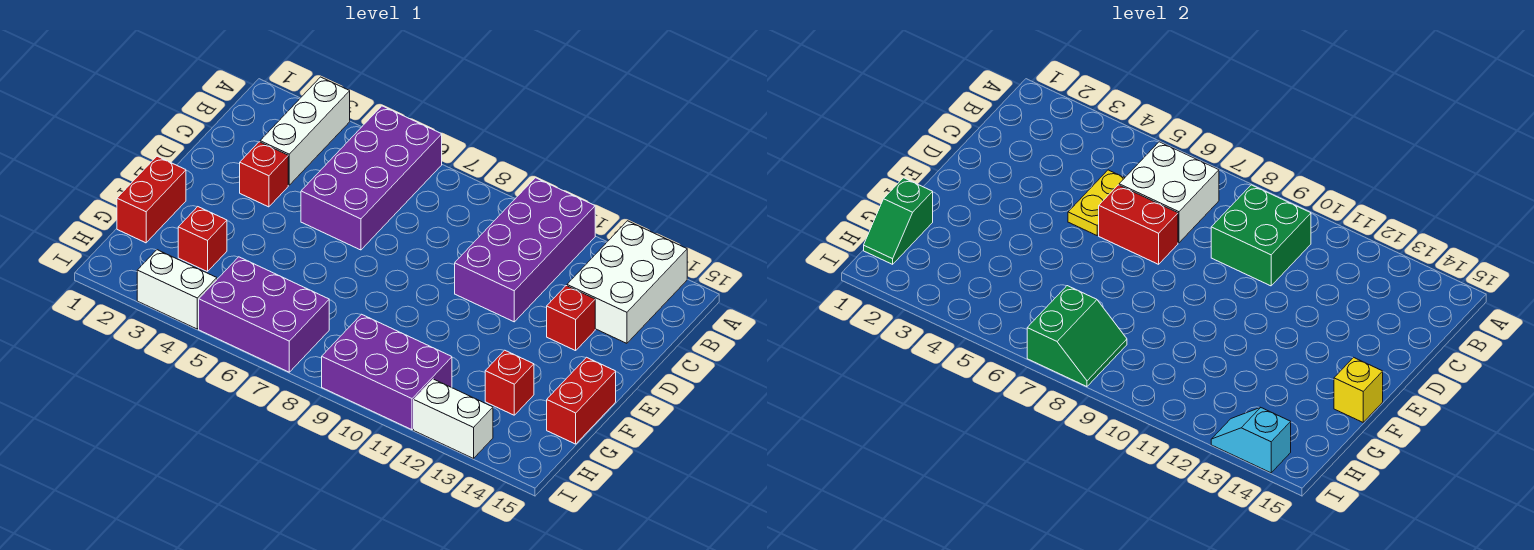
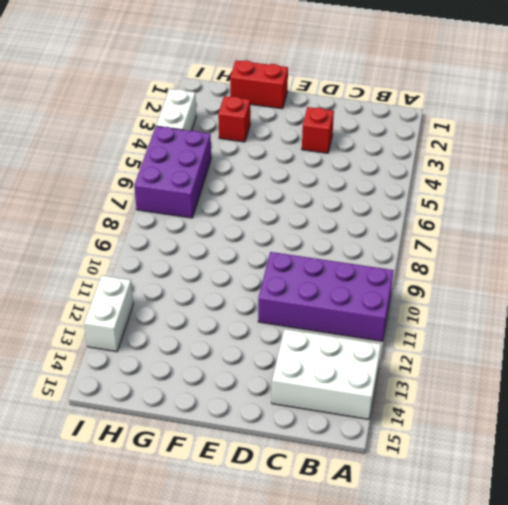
none -> white 1x3 brick [260,77,350,185]
none -> purple 2x4 brick [301,106,442,250]
none -> red 1x1 brick [547,286,595,351]

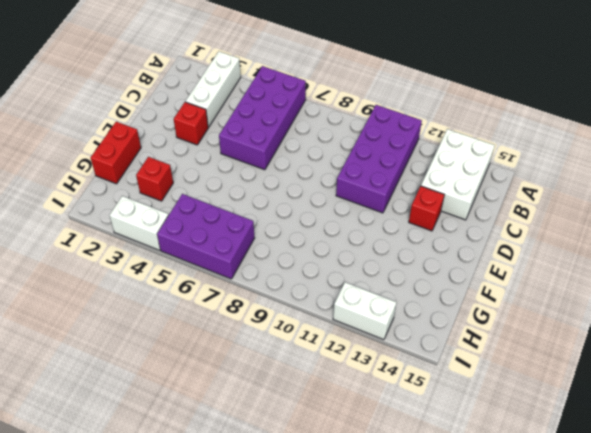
none -> red 1x2 brick [547,357,616,444]
none -> red 1x1 brick [485,350,534,415]
none -> purple 2x3 brick [322,314,452,430]

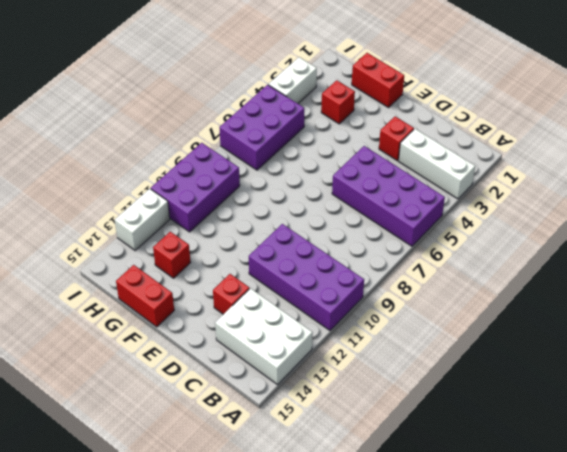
none -> white 2x2 brick [1119,142,1219,243]
none -> green 2x2 brick [1211,185,1311,286]
none -> yellow 1x2 plate [1068,170,1124,235]

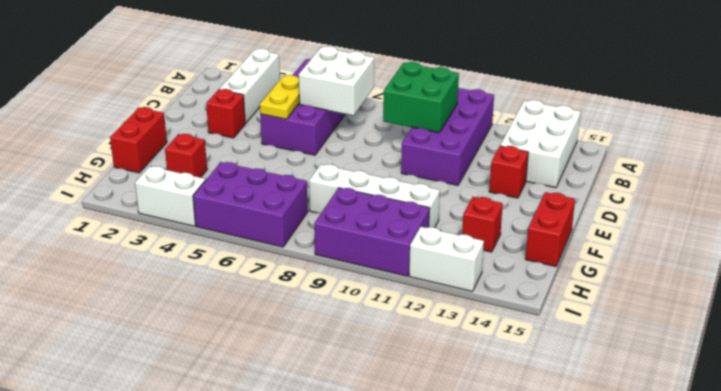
white 1x4 brick [309,164,440,228] -> none
none -> red 1x2 brick [1099,185,1178,264]
none -> yellow 1x1 brick [1334,357,1383,422]
none -> green 1x2 slope [864,178,933,264]

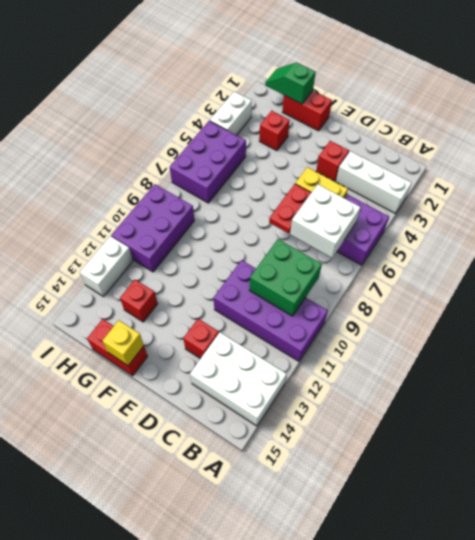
red 1x2 plate [269,184,311,233] -> red 1x2 brick [1099,185,1178,264]
none -> green 2x2 slope [1027,286,1127,387]
none -> cyan 1x2 slope [1211,408,1291,473]

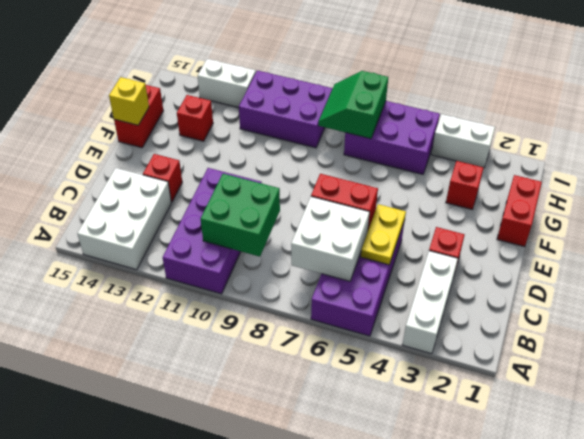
none -> green 1x2 slope [864,178,933,264]
none -> cyan 1x2 slope [1211,408,1291,473]

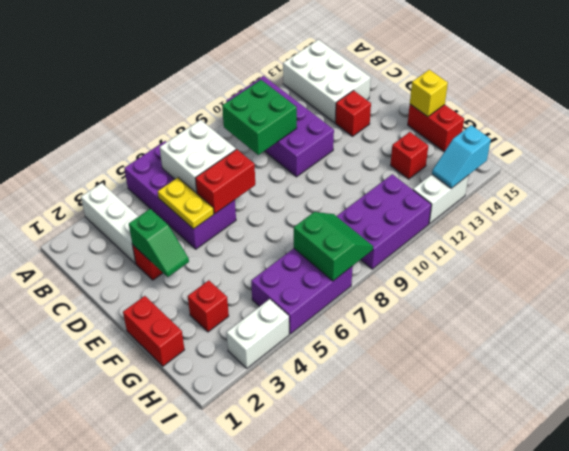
green 1x2 slope [129,209,189,277] -> green 1x2 slope moved to [864,178,933,264]

